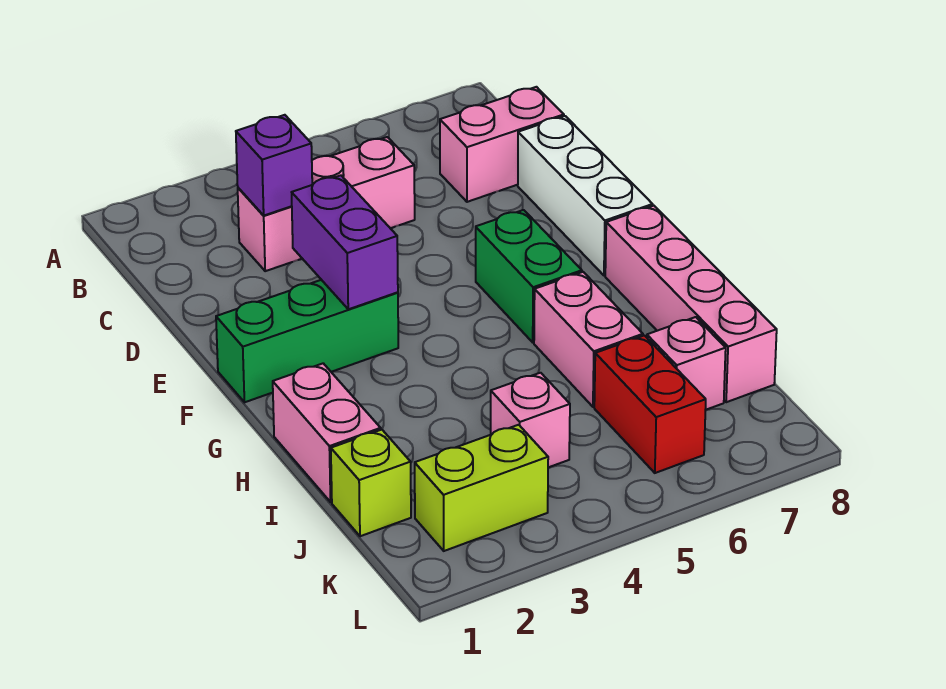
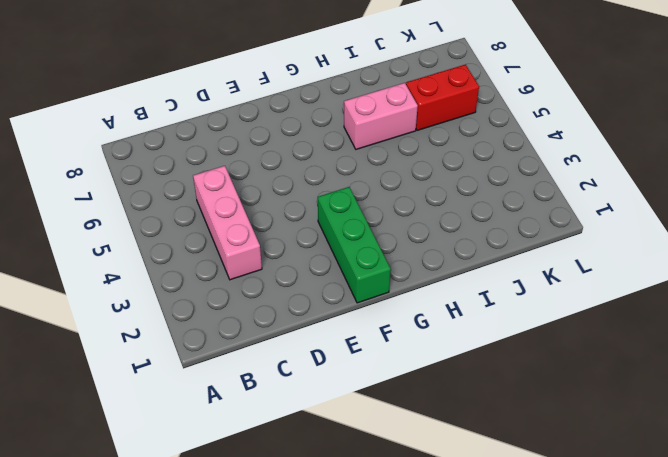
none -> pink 1x2 brick [440,87,564,202]
none -> white 1x3 brick [518,116,653,275]
none -> green 1x2 brick [476,210,582,342]

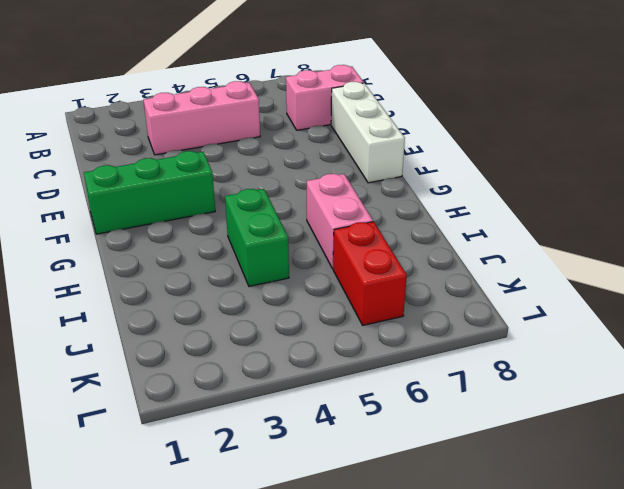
green 1x2 brick [225,189,289,286] -> green 1x2 brick moved to [476,210,582,342]
none -> pink 1x4 brick [605,206,777,402]
none -> pink 1x2 brick [273,363,381,502]
none -> lime 1x1 brick [331,430,411,536]

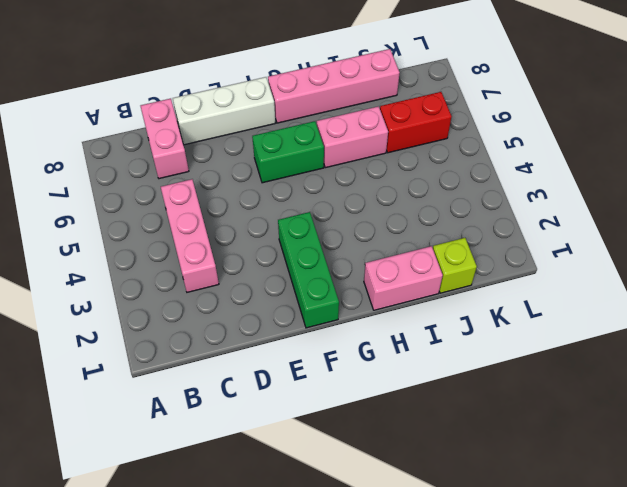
none -> pink 1x1 brick [491,373,570,467]
none -> pink 1x1 brick [647,317,726,410]
none -> lime 1x2 brick [415,425,548,551]

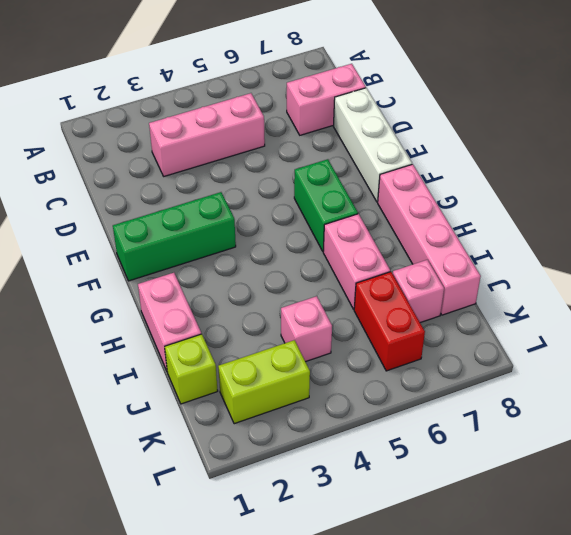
none -> purple 1x1 brick [236,115,312,216]
none -> purple 1x2 brick [292,175,398,309]

